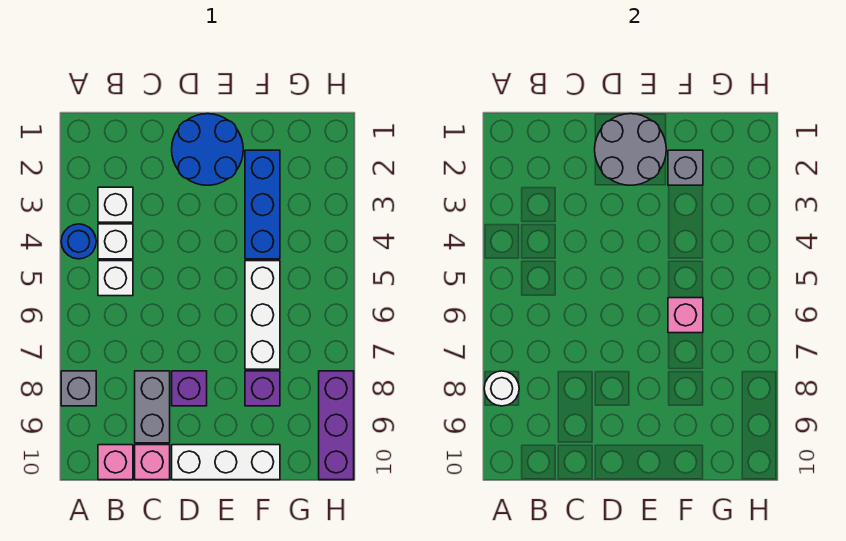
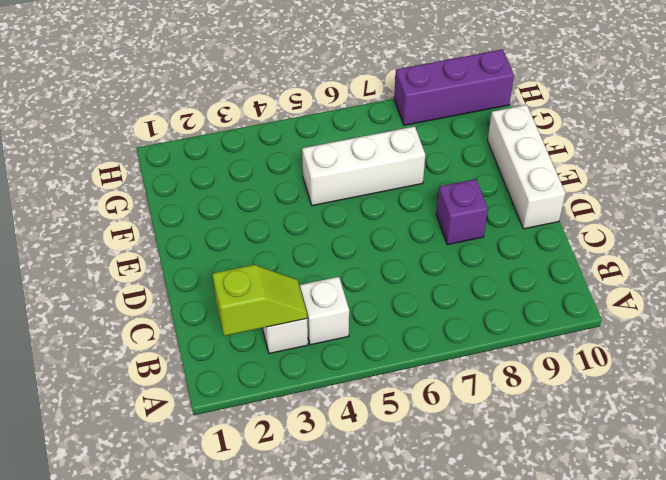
lime 1x2 slope [212,265,307,336] -> none
none -> blue 1x1 round brick [61,224,96,259]
none -> grey 1x1 brick [61,371,96,406]
none -> white 1x1 brick [98,261,133,296]

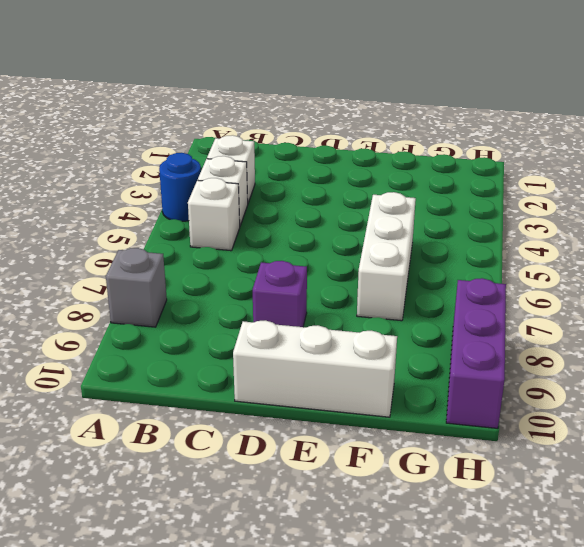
none -> pink 1x1 brick [98,445,133,480]
none -> grey 1x2 brick [135,371,170,443]
none -> pink 1x1 brick [135,445,170,480]

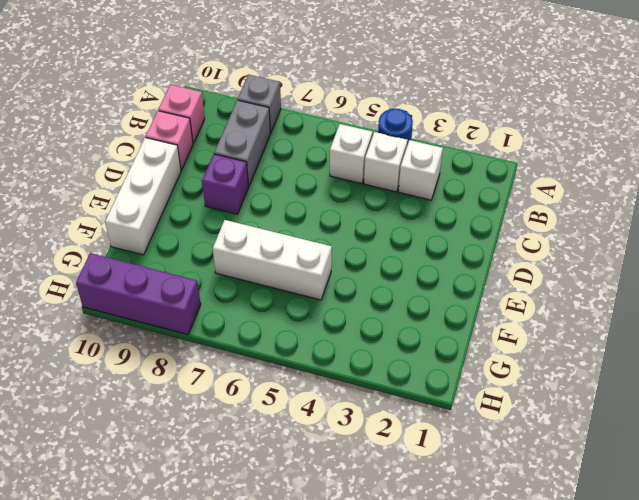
grey 1x2 brick [214,100,270,186] -> grey 1x2 brick turned to [135,371,170,443]
none -> blue 2x2 round brick [172,114,243,185]
none -> blue 1x3 brick [245,150,280,259]
none -> purple 1x1 brick [245,371,280,406]

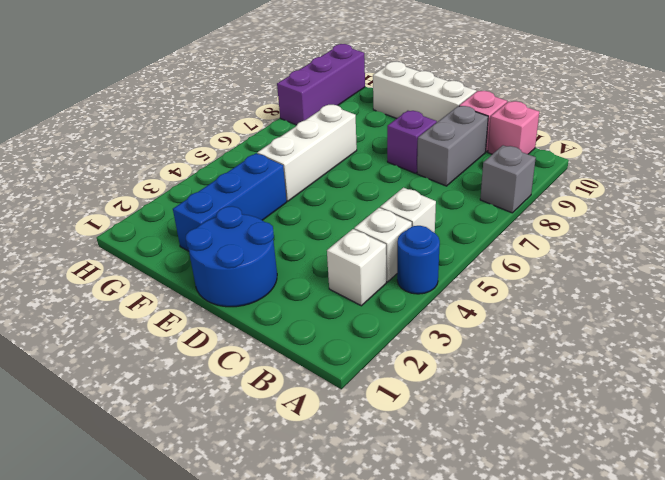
none -> purple 1x1 brick [245,371,280,406]
none -> white 1x1 round brick [484,371,519,406]
none -> grey 2x2 round brick [595,114,666,185]

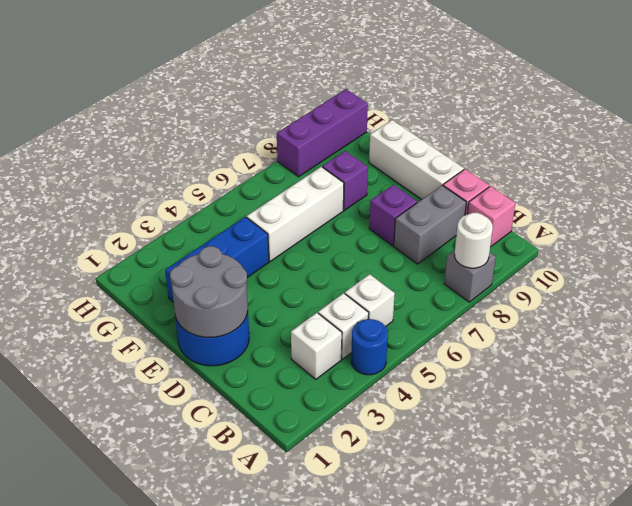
none -> grey 1x1 brick [668,150,703,185]
none -> pink 1x1 brick [668,298,703,333]

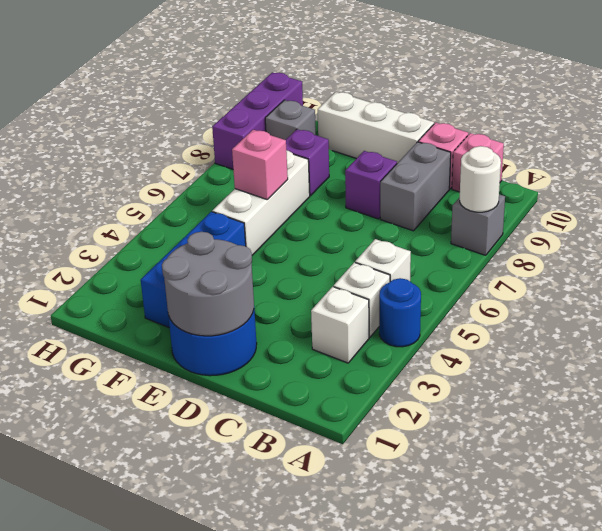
grey 1x1 brick [265,100,316,140] -> grey 1x1 brick moved to [668,150,703,185]

